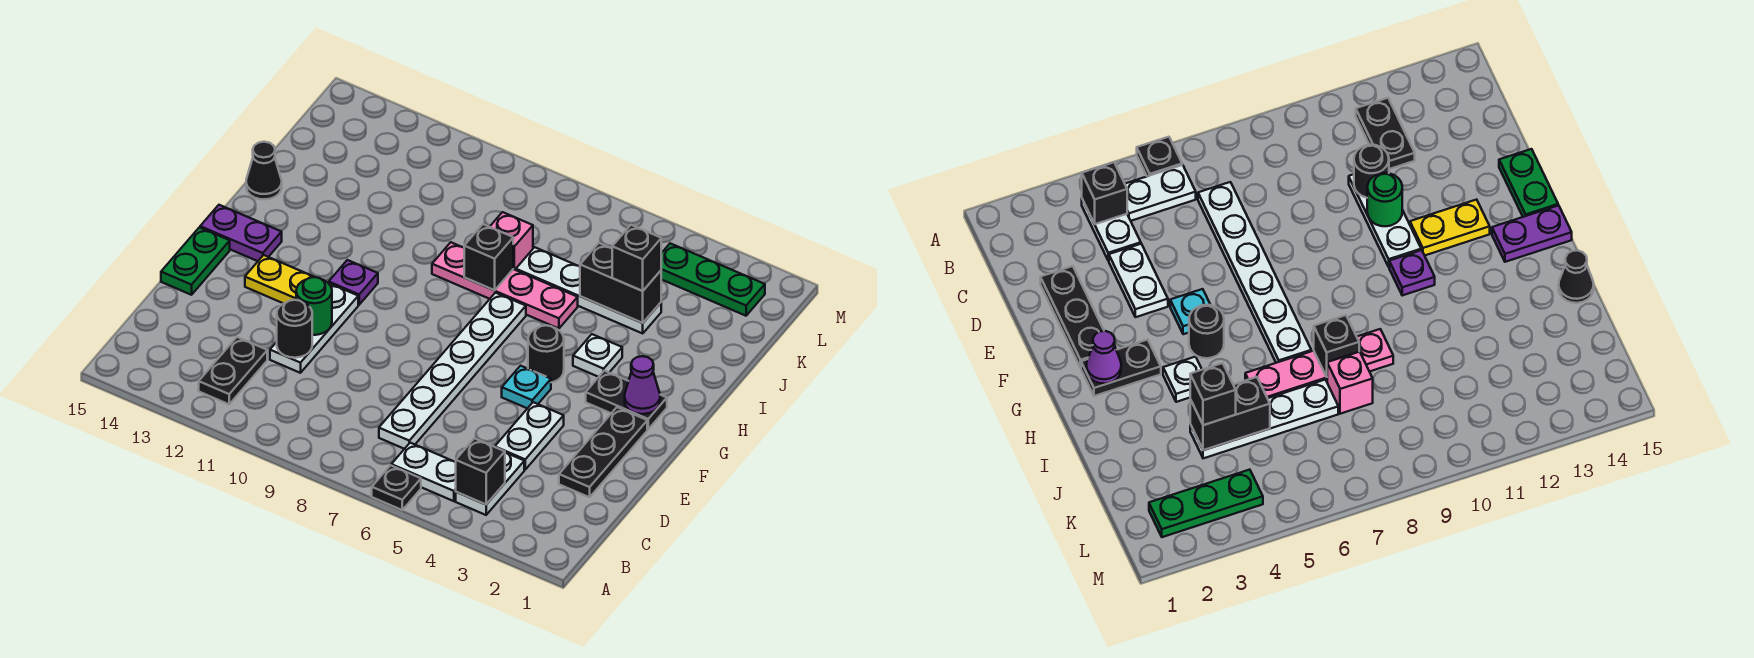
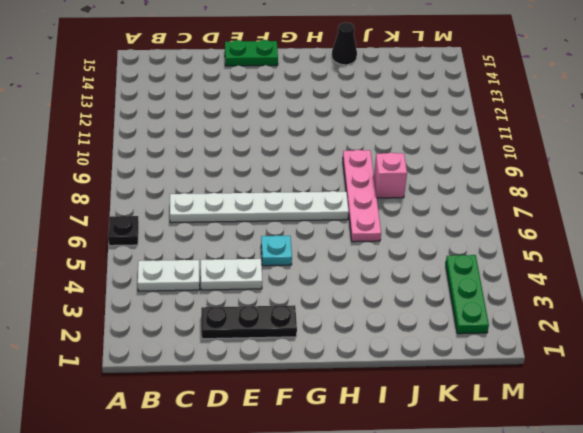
none -> white 1x2 plate [391,443,456,501]
none -> black 1x2 plate [199,337,267,404]
none -> white 1x3 plate [270,283,358,373]

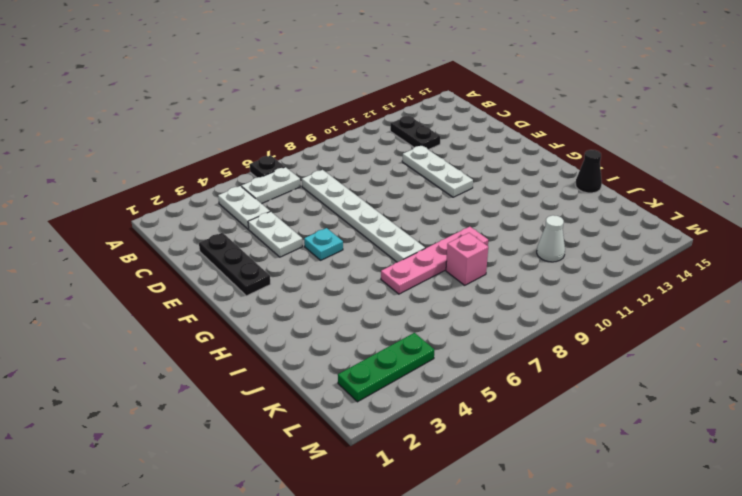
white 1x1 cone [537,215,565,262] -> none
none -> green 1x2 plate [161,227,230,295]
none -> yellow 1x2 plate [245,255,314,303]
none -> black 1x2 plate [586,371,667,429]

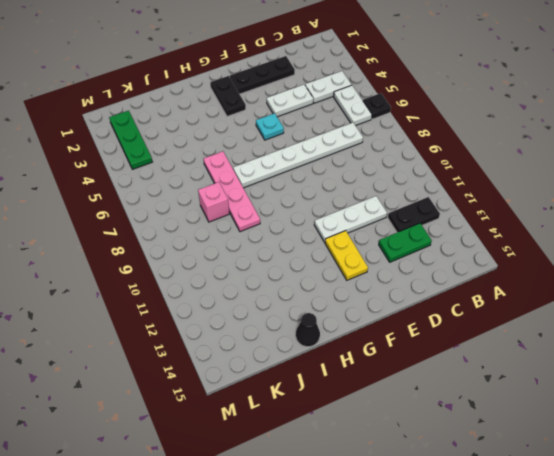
green 1x2 plate [379,223,432,262] -> green 1x2 plate moved to [161,227,230,295]
none -> black 1x1 round brick [528,325,564,382]
none -> purple 1x1 plate [329,260,378,305]
none -> purple 1x2 plate [200,205,282,261]

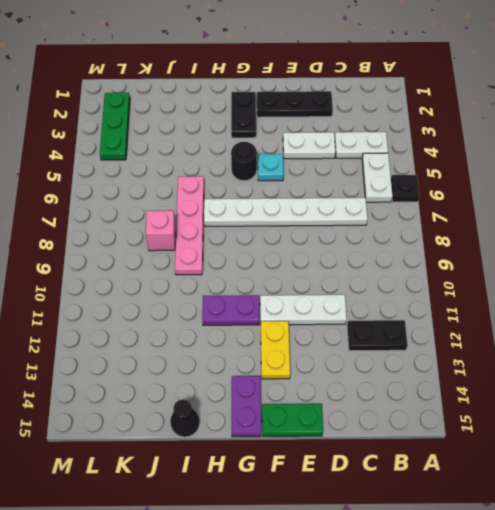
purple 1x2 plate [202,295,259,325] -> purple 1x1 plate [329,260,378,305]
none -> white 1x1 plate [573,334,622,377]
none -> white 1x4 plate [516,247,661,333]
none -> black 1x1 brick [456,438,505,504]

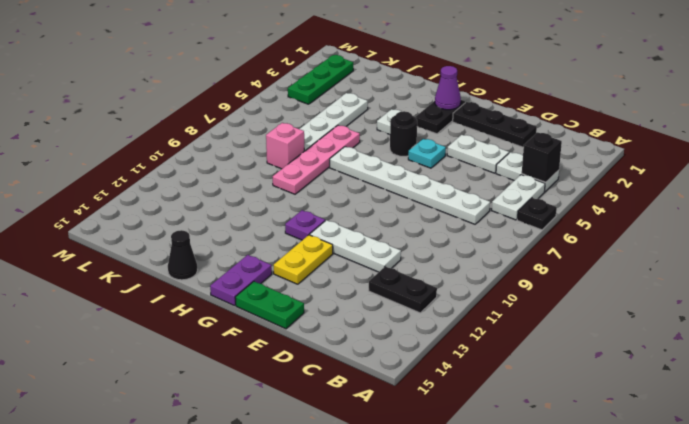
none -> black 1x1 round brick [277,300,312,358]
none -> green 1x1 round brick [296,277,332,335]
none -> black 1x1 brick [464,224,513,290]

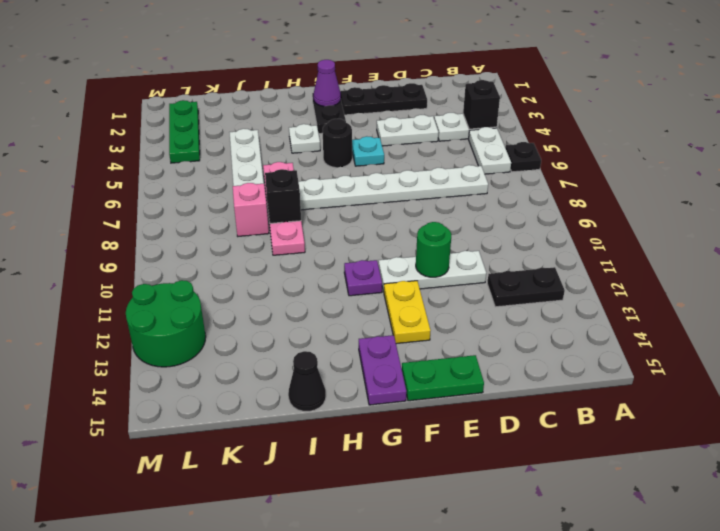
green 2x2 round brick [126,280,206,367] -> none
none -> black 1x1 round brick [277,300,312,358]
none -> black 1x2 brick [580,243,661,323]
none -> black 1x1 brick [612,225,661,291]

